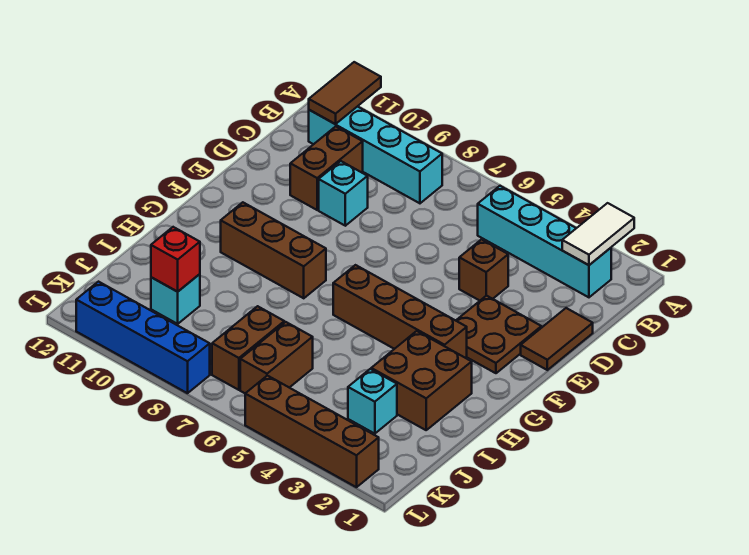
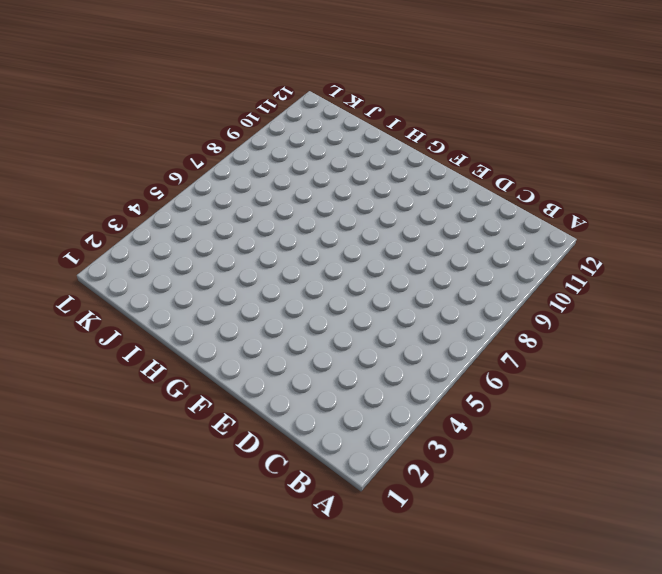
none -> cyan 1x4 brick [478,186,611,297]
none -> cyan 1x4 brick [309,106,442,203]
none -> brown 1x2 brick [290,126,363,210]

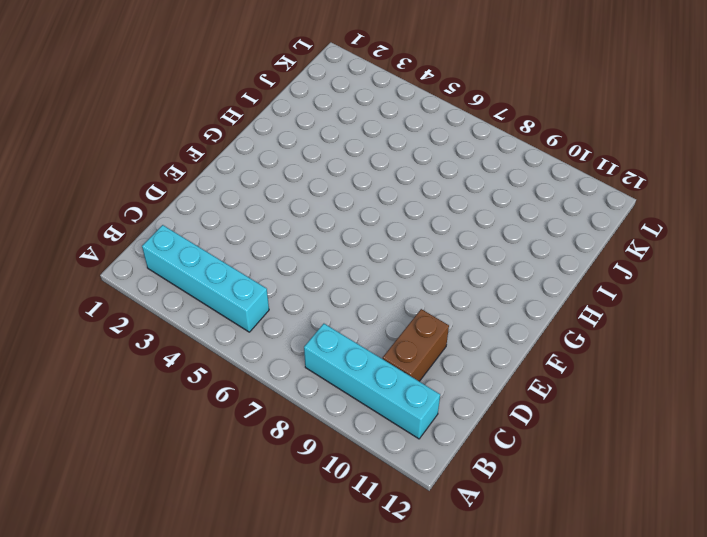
none -> brown 1x2 tile [521,308,593,370]
none -> brown 1x1 brick [459,239,508,301]
none -> cyan 1x1 brick [319,161,368,226]

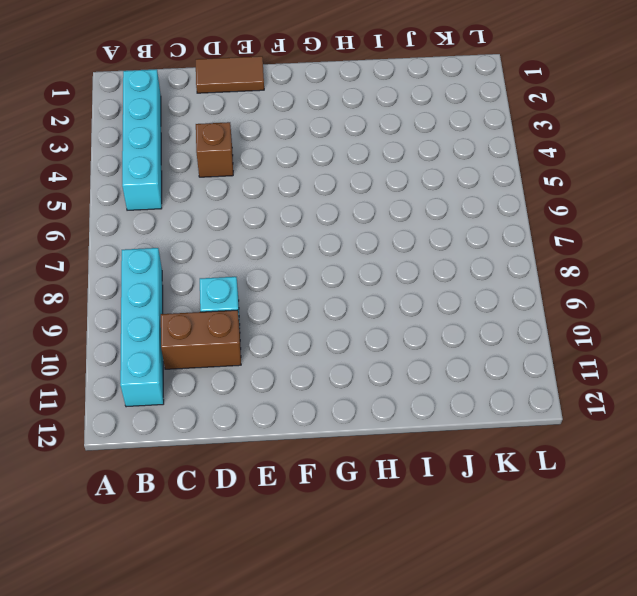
none -> brown 2x2 plate [456,296,541,373]
none -> brown 1x4 brick [333,265,467,358]
none -> brown 1x3 brick [221,202,326,298]

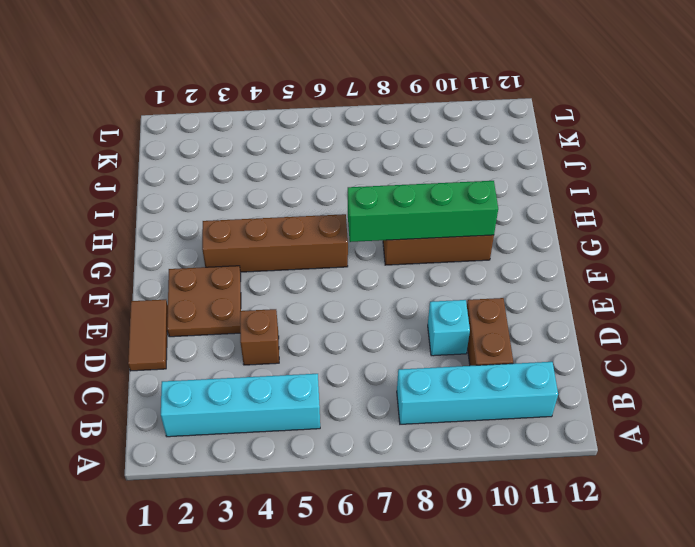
green 1x4 brick [348,181,498,242] -> none
none -> brown 2x2 brick [371,331,472,430]
none -> cyan 1x1 brick [348,369,397,434]
none -> brown 1x2 brick [240,322,313,393]

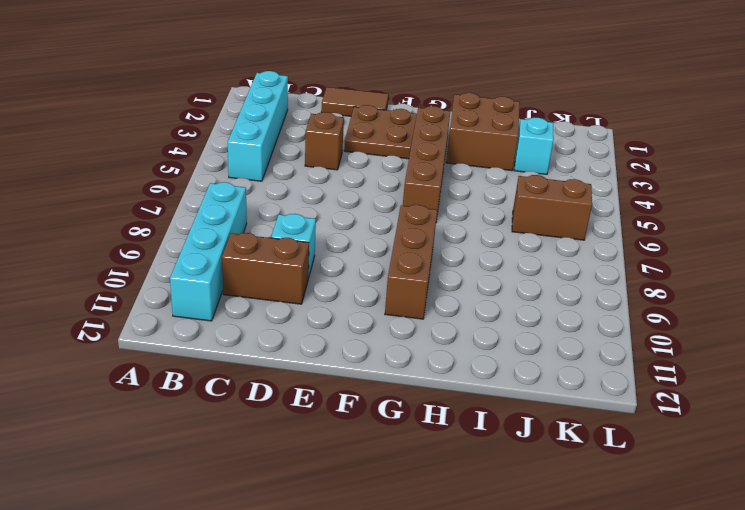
none -> brown 1x2 brick [212,306,284,390]
none -> cyan 1x1 brick [151,274,200,324]
none -> brown 1x4 brick [245,376,379,487]

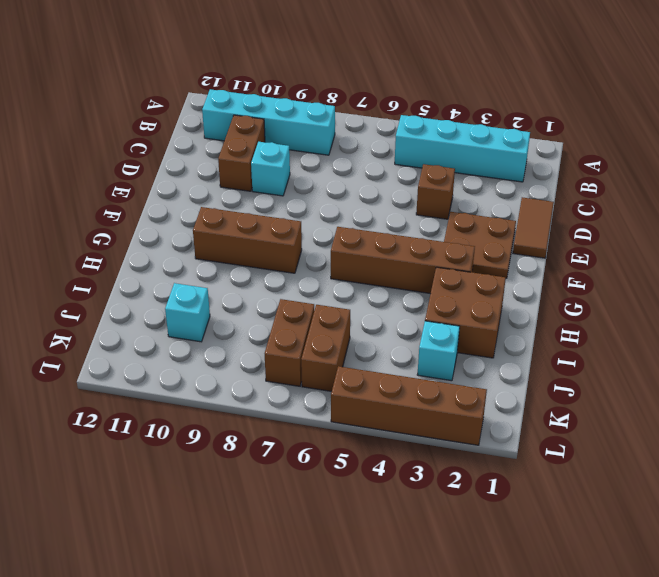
none -> blue 1x4 brick [76,282,210,393]
none -> white 1x2 tile [562,203,634,265]
none -> brown 1x2 tile [309,62,381,124]

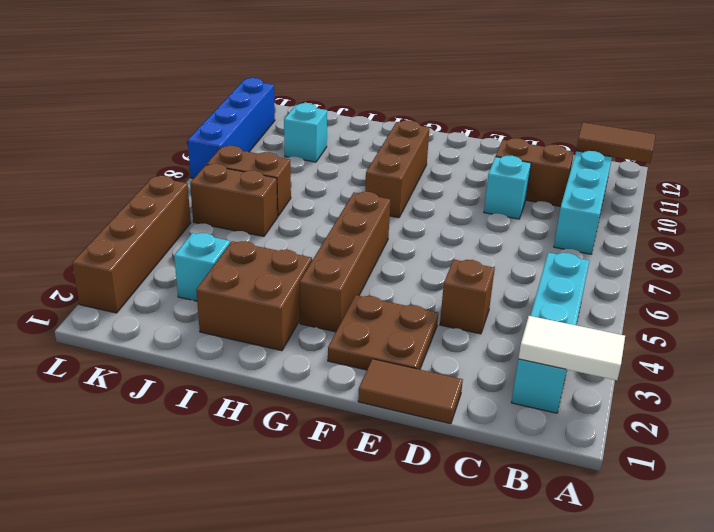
none -> red 1x1 brick [151,227,200,292]

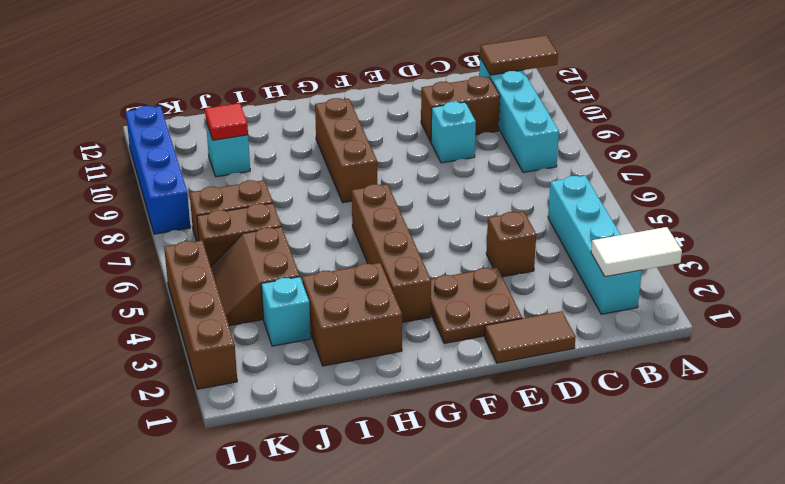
brown 2x2 slope [211,227,300,326] -> none
red 1x1 tile [205,103,248,140] -> red 1x1 brick [151,227,200,292]

